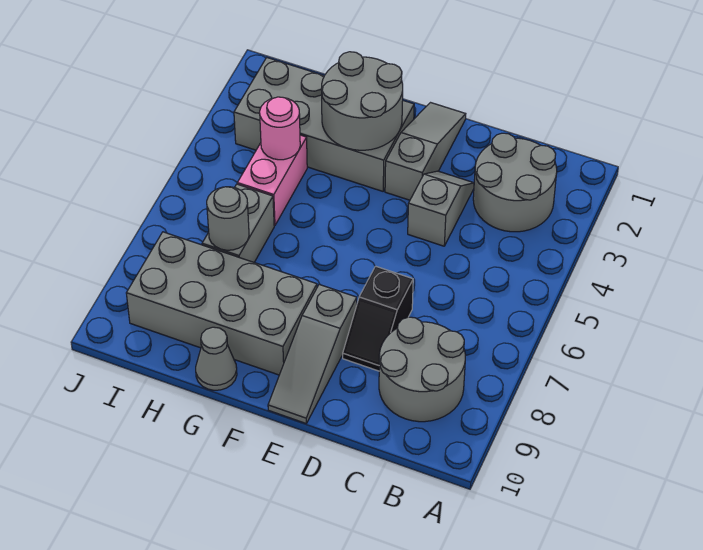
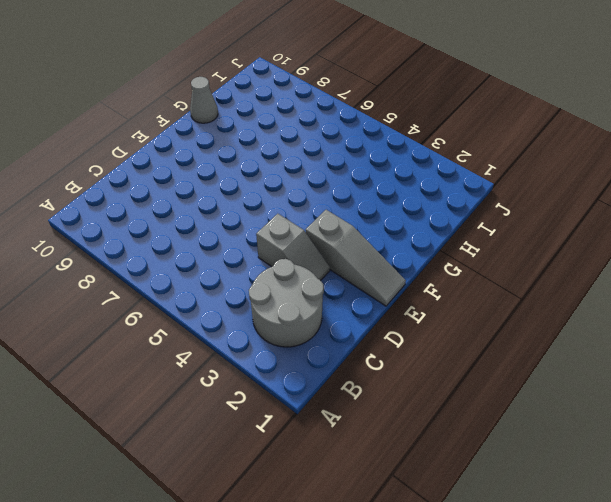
none -> grey 2x2 round brick [379,317,465,422]
none -> black 1x2 slope [343,266,413,371]
none -> grey 1x3 slope [268,285,357,423]

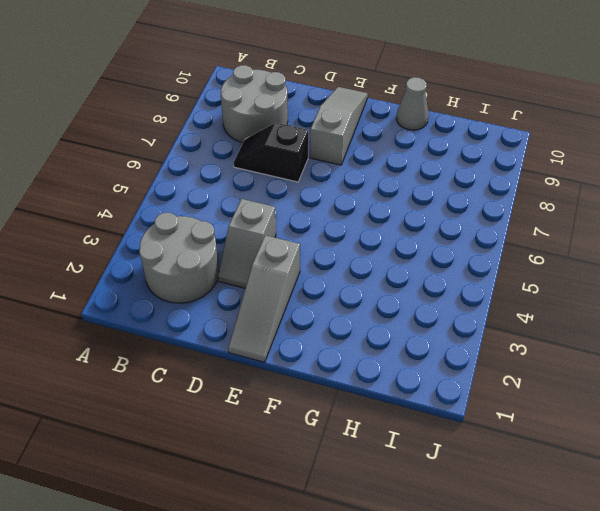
black 1x2 slope [234,123,308,182] -> black 1x2 slope turned to [343,266,413,371]
none -> grey 2x4 brick [234,58,414,191]
none -> grey 2x4 brick [126,232,317,375]
none -> pink 1x2 brick [237,135,307,226]

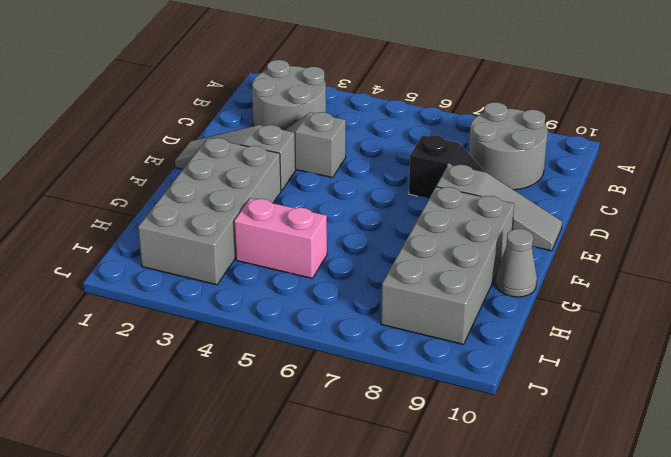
none -> grey 1x2 brick [202,184,274,262]
none -> grey 2x2 round brick [321,52,403,150]
none -> pink 1x1 round brick [260,97,300,160]

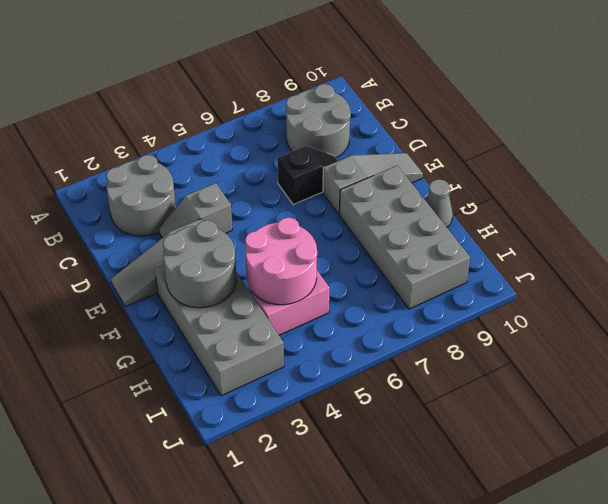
pink 2x2 round brick [245,218,317,305] -> pink 1x1 round brick [260,97,300,160]
none -> grey 1x2 brick [202,184,274,262]
none -> grey 1x1 round brick [207,187,249,250]

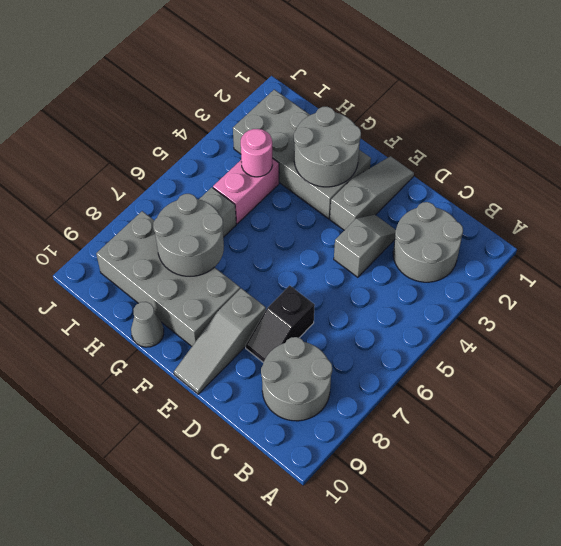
grey 2x2 round brick [153,194,224,276] -> grey 1x1 round brick [207,187,249,250]

